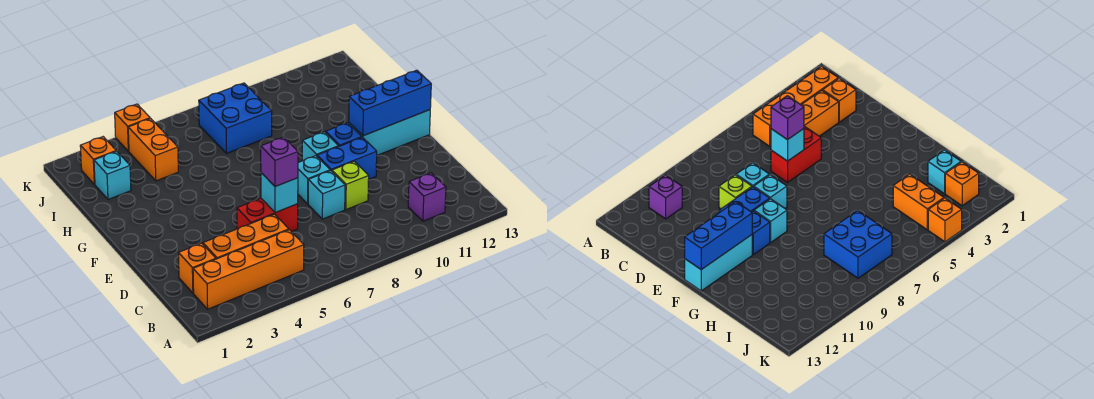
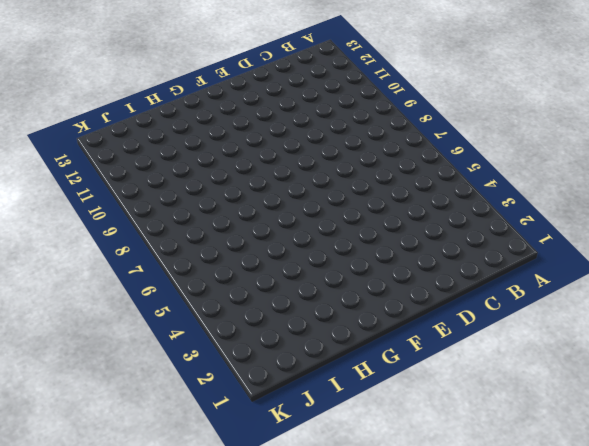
none -> orange 1x4 brick [193,230,304,309]
none -> purple 1x1 brick [408,173,446,221]
none -> orange 1x1 brick [179,243,216,293]

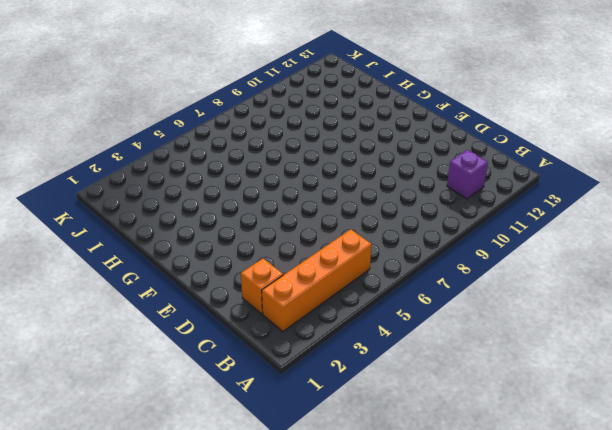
none -> orange 1x3 brick [203,214,289,259]
none -> red 1x2 brick [237,198,298,232]
none -> cyan 1x1 brick [308,171,345,219]

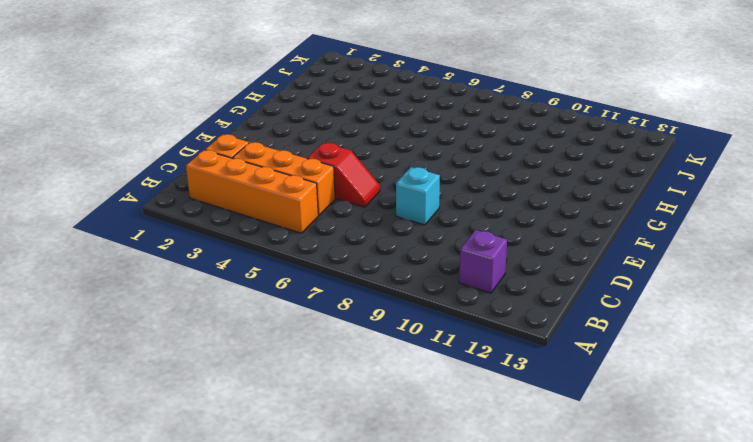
red 1x2 slope [307,143,380,207] -> red 1x2 brick [237,198,298,232]
none -> lime 1x1 brick [332,161,369,210]
none -> cyan 1x1 brick [298,156,330,204]
none -> blue 1x2 brick [317,137,377,179]

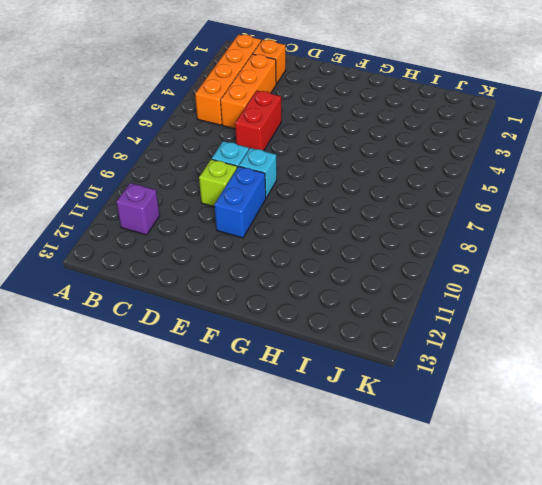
none -> cyan 1x1 brick [302,132,339,161]
none -> blue 1x1 brick [326,123,362,146]
none -> cyan 1x3 brick [349,110,430,155]

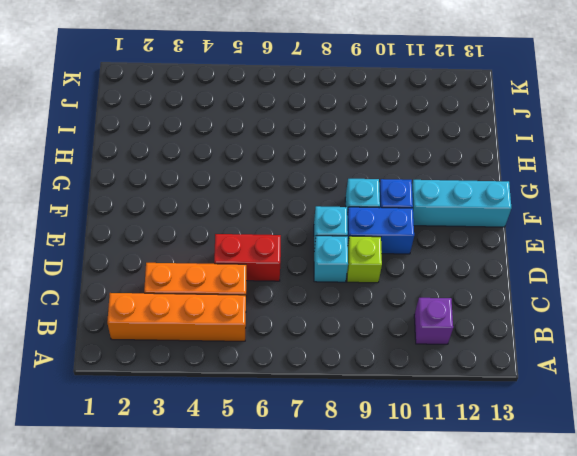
none -> orange 1x1 brick [179,243,216,293]
none -> cyan 1x1 brick [94,151,131,199]
none -> orange 1x2 brick [128,118,178,181]

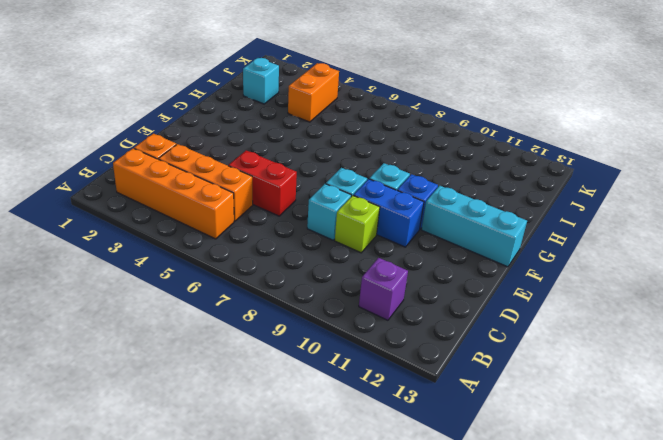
none -> blue 2x2 brick [199,83,272,153]
none -> orange 1x1 brick [80,137,116,184]
none -> orange 1x1 brick [115,104,150,151]

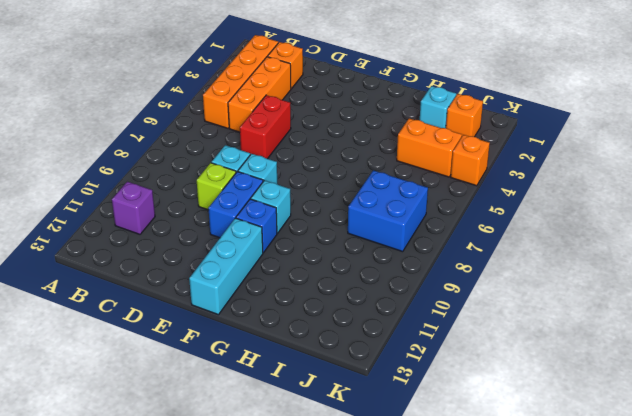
none -> cyan 1x1 brick [261,173,298,213]
none -> blue 1x3 brick [349,70,431,136]
none -> purple 1x1 brick [261,137,298,187]

